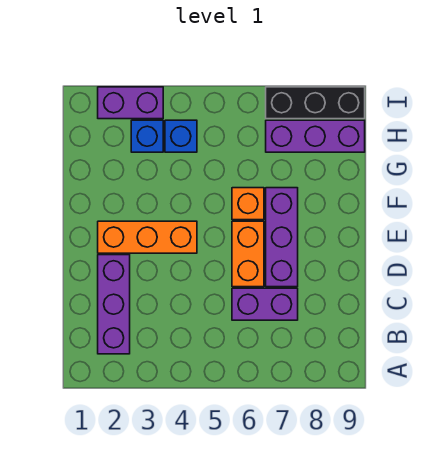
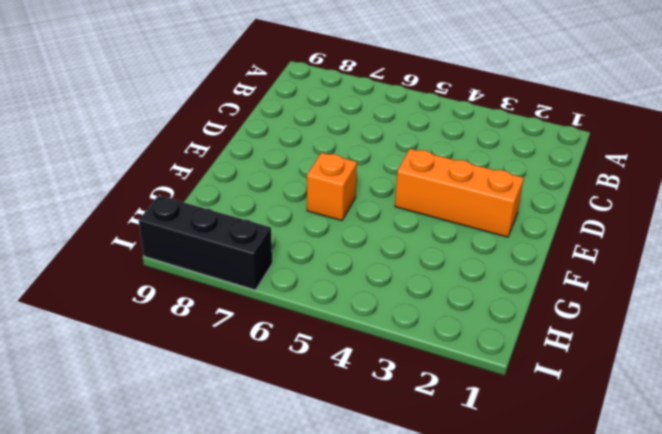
none -> purple 1x3 brick [98,255,130,354]
none -> purple 1x2 brick [232,288,298,320]

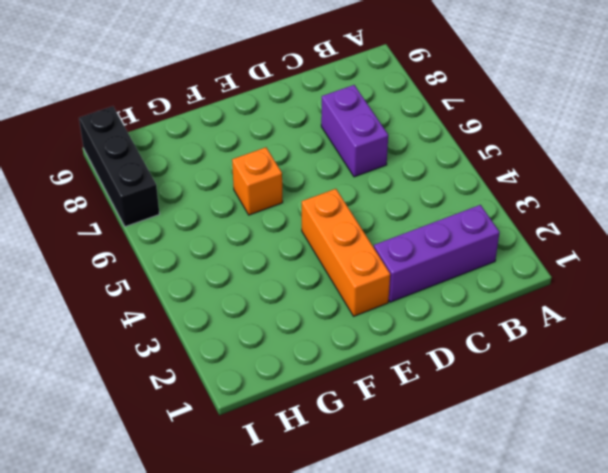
none -> orange 1x2 brick [232,221,264,287]
none -> purple 1x3 brick [266,188,298,287]

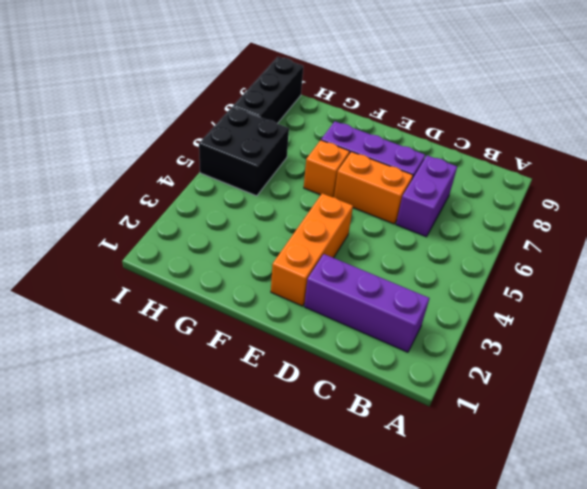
black 2x2 brick [199,107,289,196] -> none
none -> blue 1x1 brick [131,120,163,152]
none -> blue 1x1 brick [165,120,197,152]

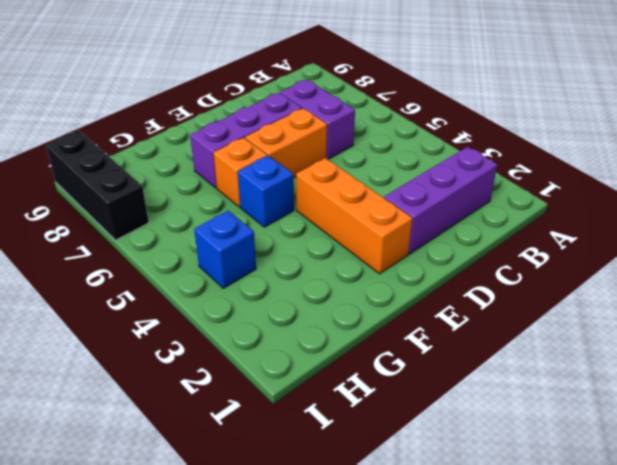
blue 1x1 brick [238,155,294,227] -> blue 1x1 brick moved to [131,120,163,152]
none -> purple 1x3 brick [266,120,365,152]
none -> purple 1x2 brick [98,87,163,119]

